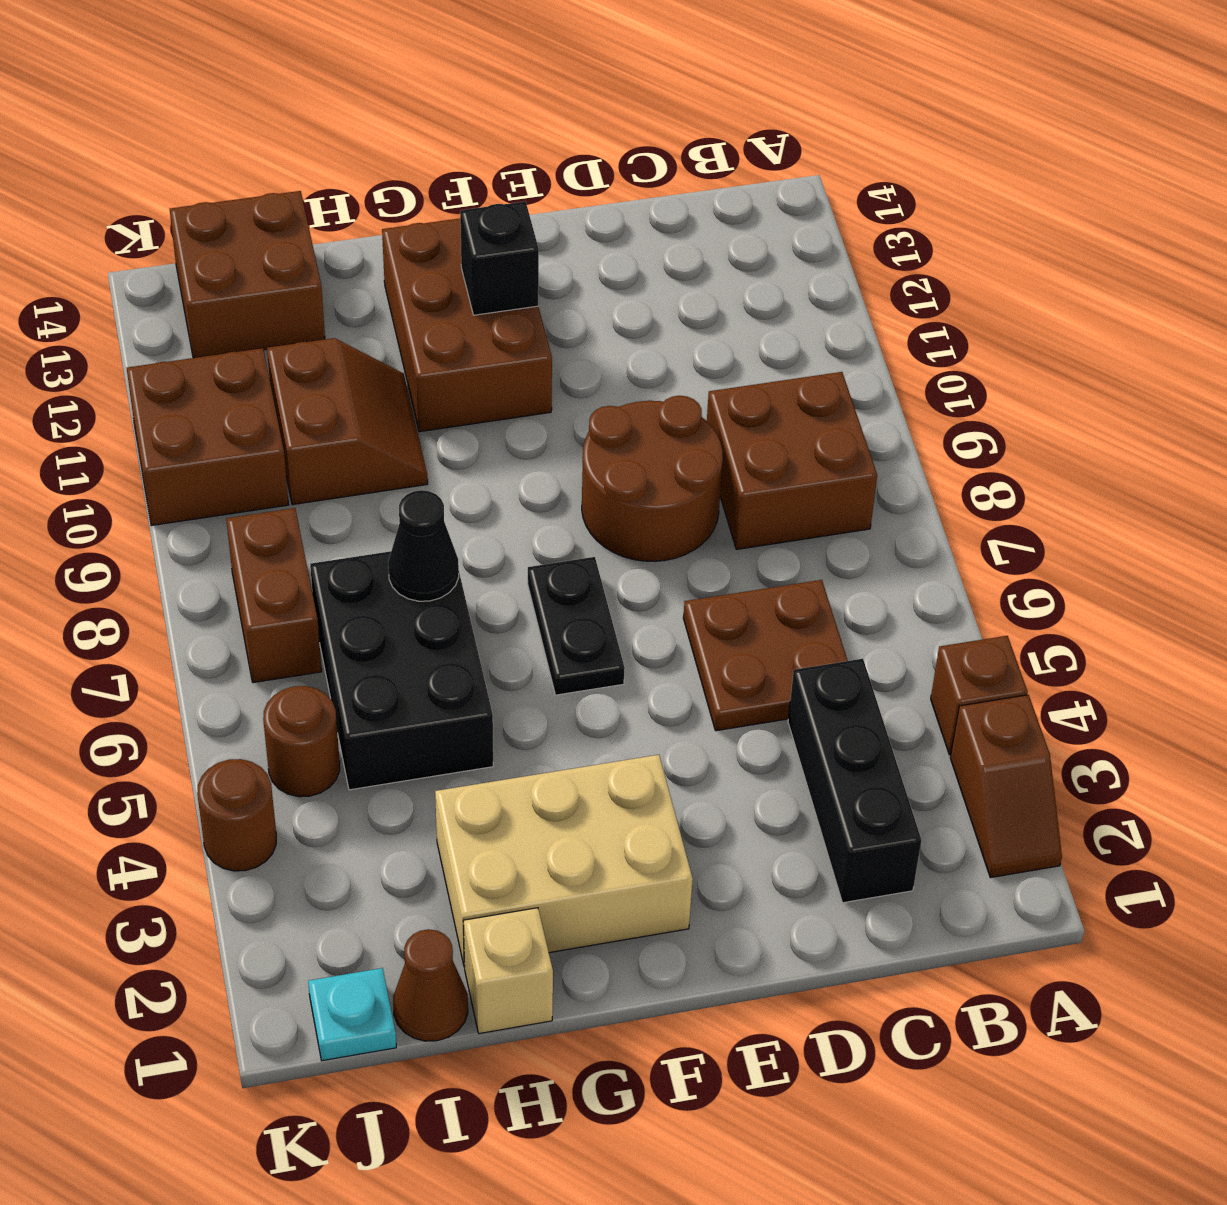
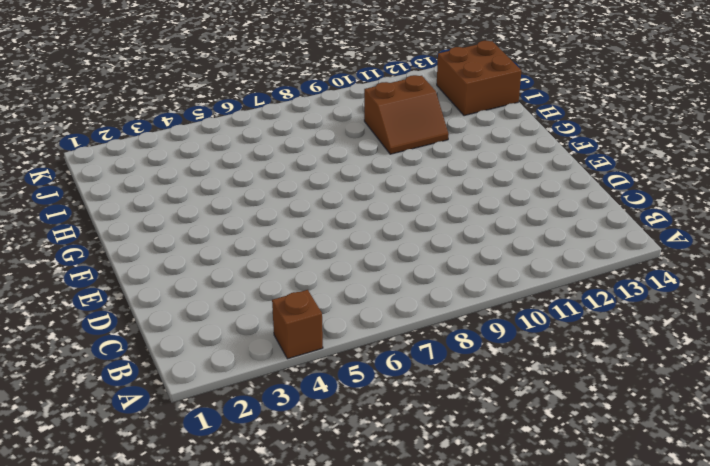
none -> brown 1x2 slope [950,695,1062,878]
none -> brown 2x2 brick [707,372,877,549]
none -> black 1x3 brick [788,659,922,903]

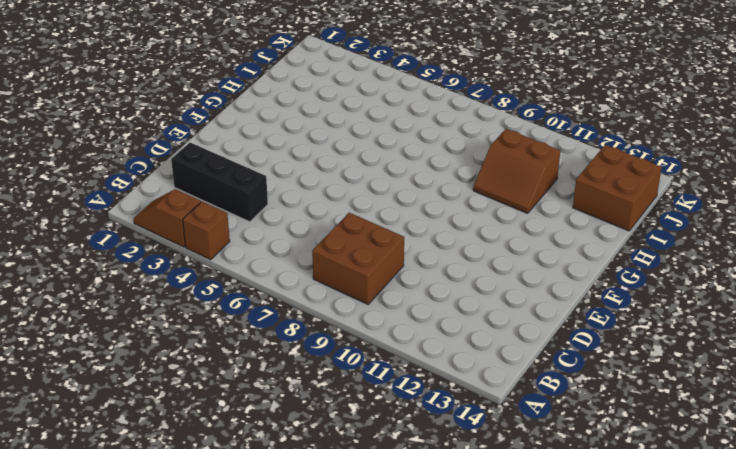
none -> brown 2x2 plate [683,580,848,731]
none -> brown 2x2 round brick [582,396,723,561]
none -> tan 2x3 brick [435,755,693,967]

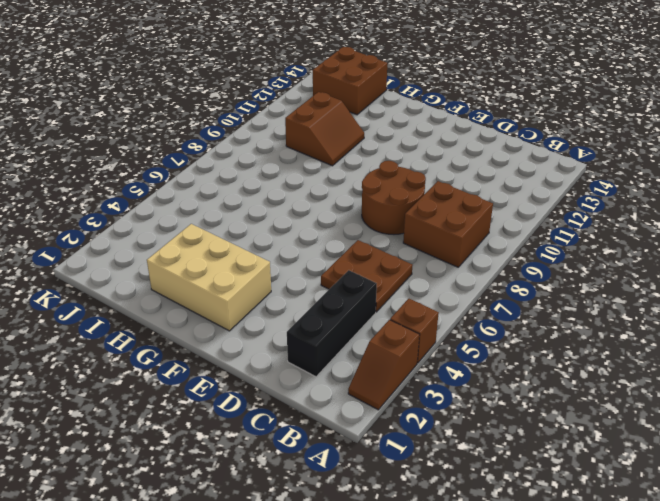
none -> black 1x2 plate [528,557,625,695]
none -> brown 2x3 brick [382,218,552,432]
none -> tan 1x1 brick [463,908,553,1034]

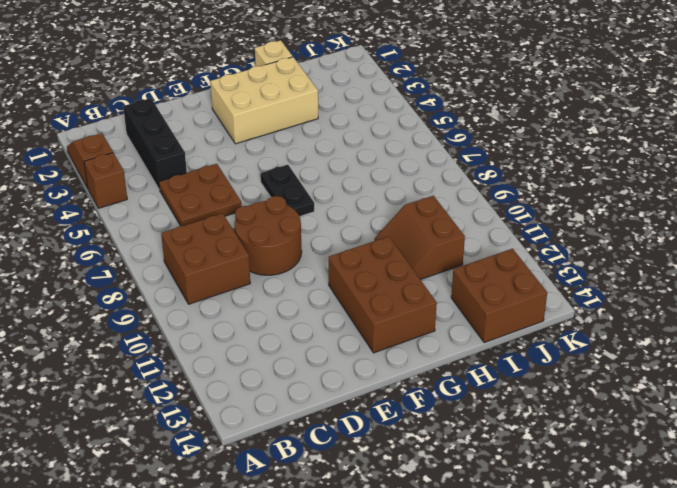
none -> black 2x3 brick [310,551,493,790]
none -> brown 1x1 cone [393,929,468,1041]
none -> cyan 1x1 plate [308,968,396,1061]

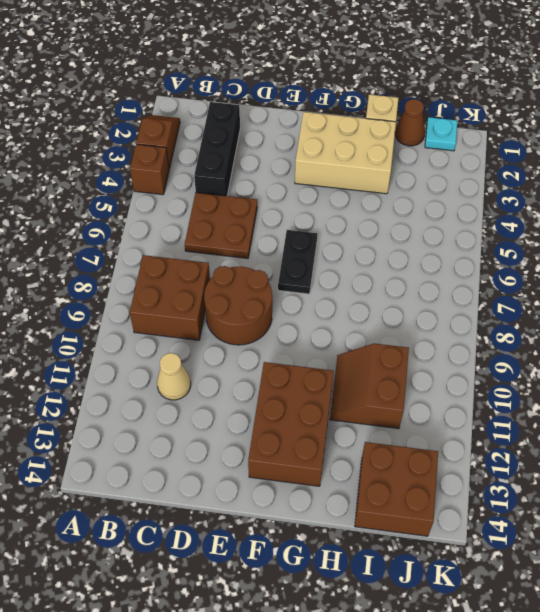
tan 1x1 cone [157,353,191,400] -> none
none -> black 2x3 brick [310,551,493,790]
none -> brown 1x1 round brick [263,686,340,797]
none -> brown 1x2 brick [226,508,322,683]

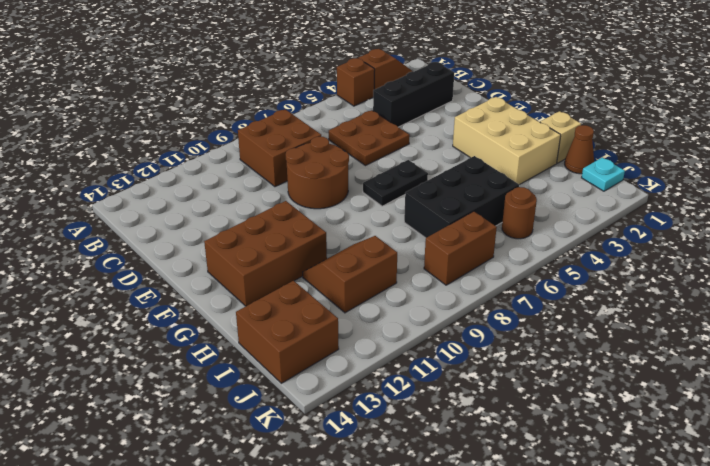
none -> brown 2x2 brick [127,348,289,526]
none -> brown 1x1 round brick [197,759,276,871]
none -> black 1x1 brick [460,201,539,315]

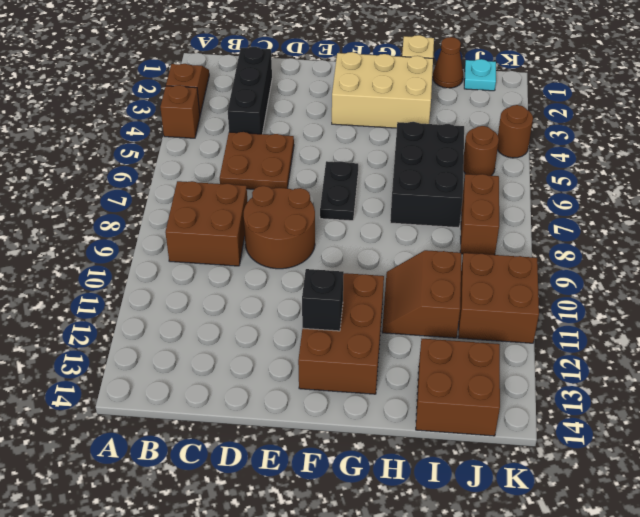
none -> black 1x1 cone [388,490,459,601]

